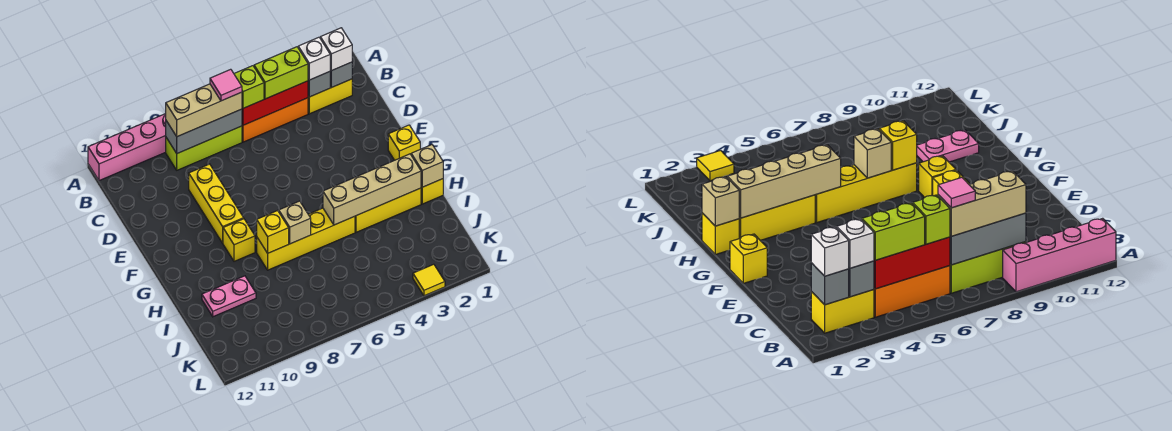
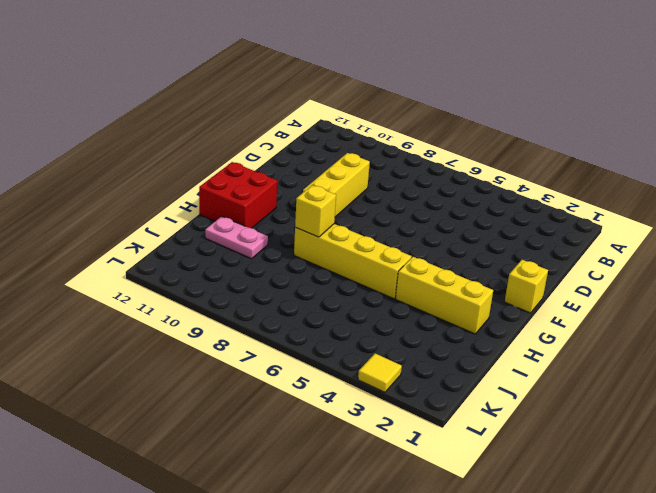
red 2x2 brick [199,162,277,228] -> none
none -> pink 1x4 brick [88,114,166,181]
none -> yellow 1x2 brick [308,79,352,114]
none -> orange 1x3 brick [242,98,308,142]

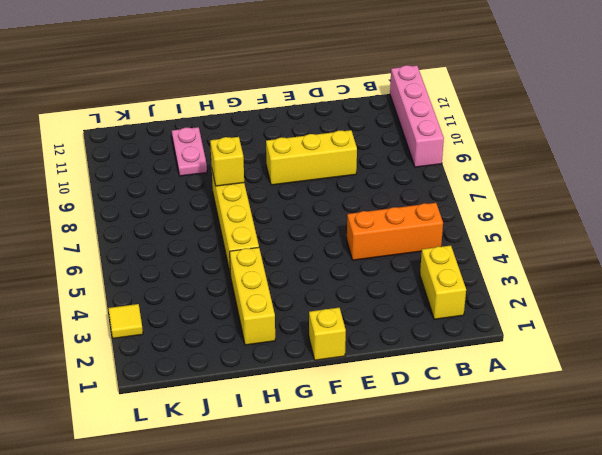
orange 1x3 brick [347,203,443,260] -> orange 1x3 brick turned to [242,98,308,142]
none -> lime 1x3 brick [166,126,242,170]
none -> yellow 1x1 brick [223,219,255,261]
none -> yellow 1x1 brick [421,179,443,204]

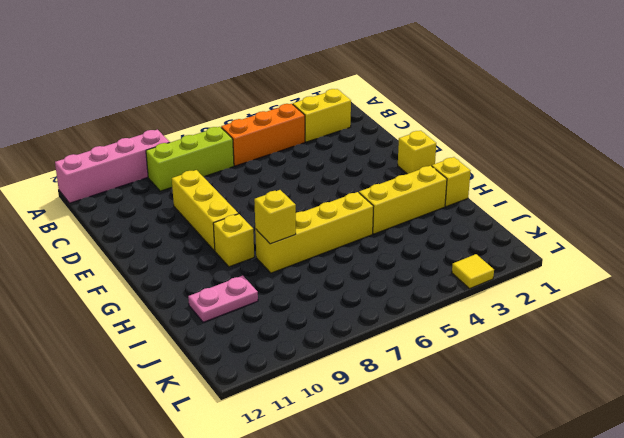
none -> grey 1x1 brick [330,62,352,88]
none -> grey 1x1 brick [308,72,330,97]
none -> red 1x3 brick [242,81,308,125]

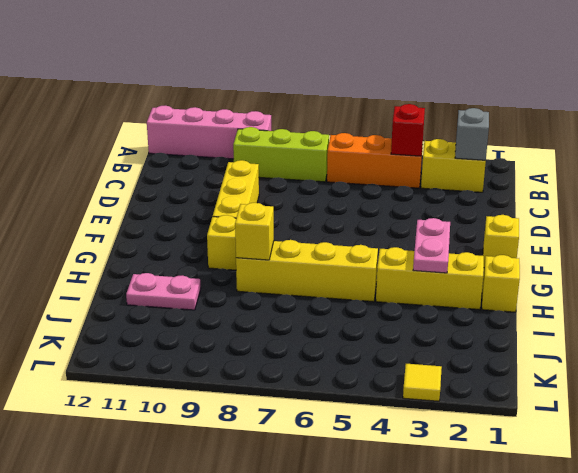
red 1x1 brick [391,104,425,156] -> red 1x3 brick [242,81,308,125]
pink 1x2 plate [413,218,450,273] -> tan 1x4 brick [323,154,421,225]
none -> grey 1x1 brick [308,72,330,97]
none -> grey 1x3 brick [166,109,242,153]
none -> tan 1x1 brick [411,145,443,187]

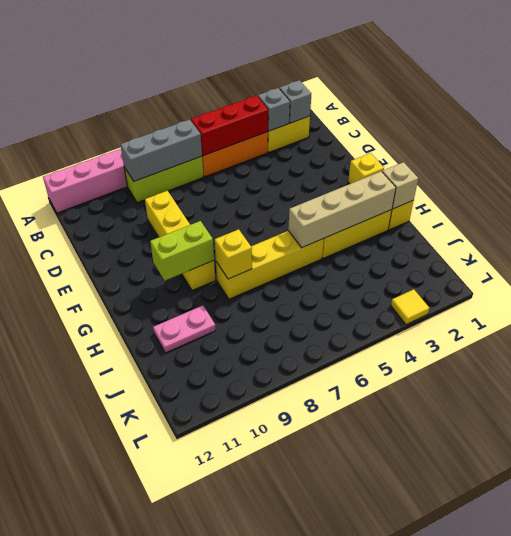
lime 1x2 brick [150,221,214,281] -> lime 1x2 brick moved to [254,47,308,99]
none -> tan 1x1 brick [278,201,311,244]
none -> white 1x1 brick [320,28,352,71]
none -> white 1x1 brick [298,37,330,80]

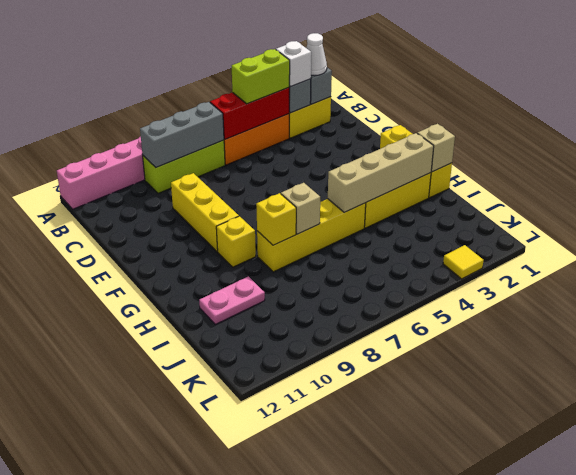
white 1x1 cone [306,33,327,76] -> white 1x1 brick [320,28,352,71]
none -> lime 1x1 brick [234,66,264,108]
none -> tan 1x3 brick [166,84,242,137]
none -> pink 1x1 tile [210,69,242,101]

